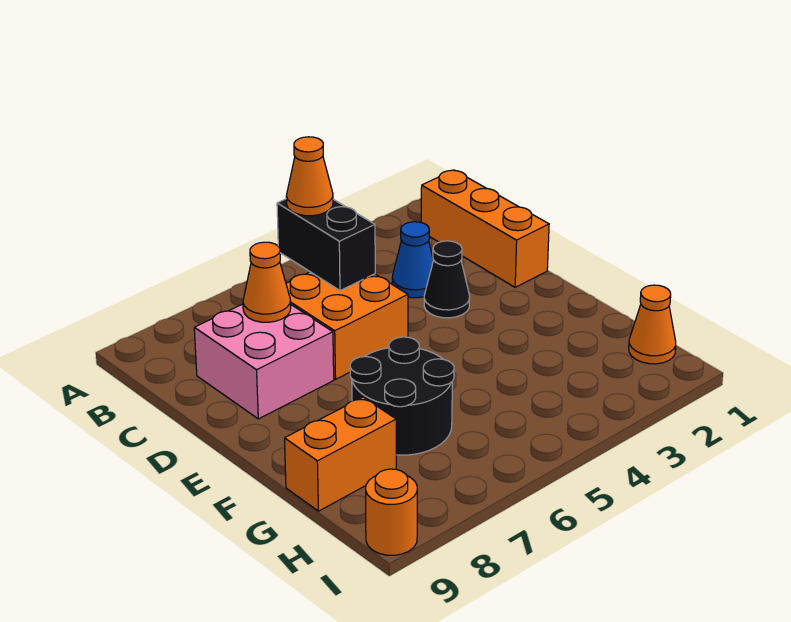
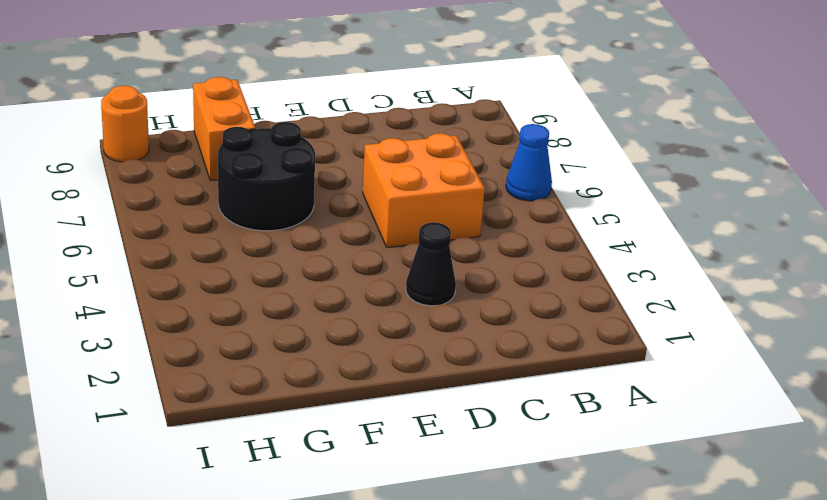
blue 1x1 cone [506,124,552,201] -> blue 1x1 cone moved to [392,222,433,298]
none -> orange 1x3 brick [421,170,549,287]
none -> pink 2x2 brick [194,304,334,419]
none -> orange 1x1 cone [629,285,676,364]

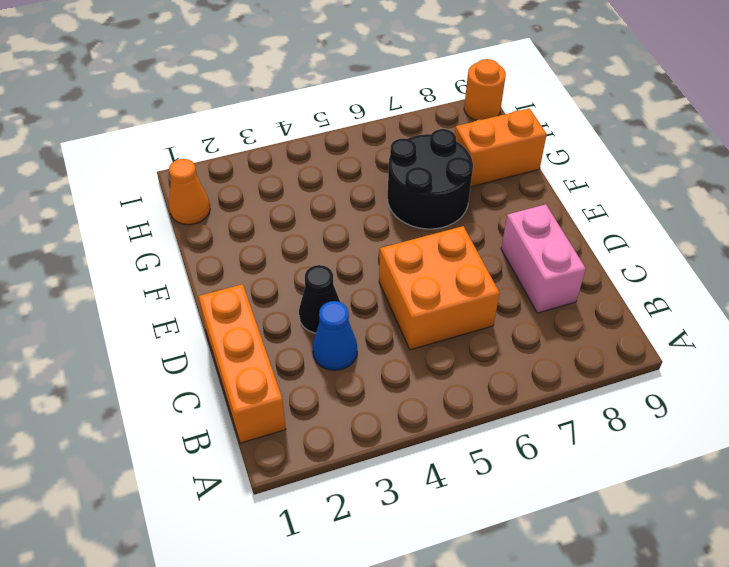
pink 1x2 brick [501,204,586,313] -> pink 2x2 brick [194,304,334,419]
none -> black 1x2 brick [277,199,375,291]
none -> orange 1x1 cone [243,242,291,322]
none -> orange 1x1 cone [286,137,333,216]

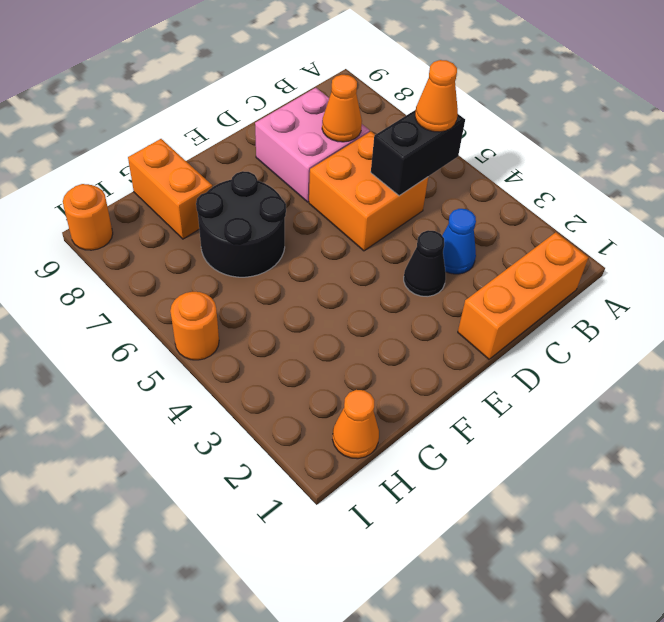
orange 1x1 round brick [170,292,219,360] -> none

